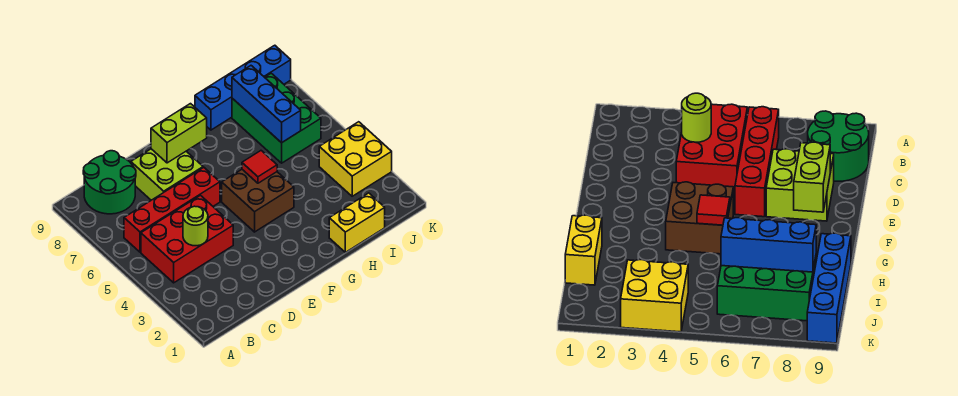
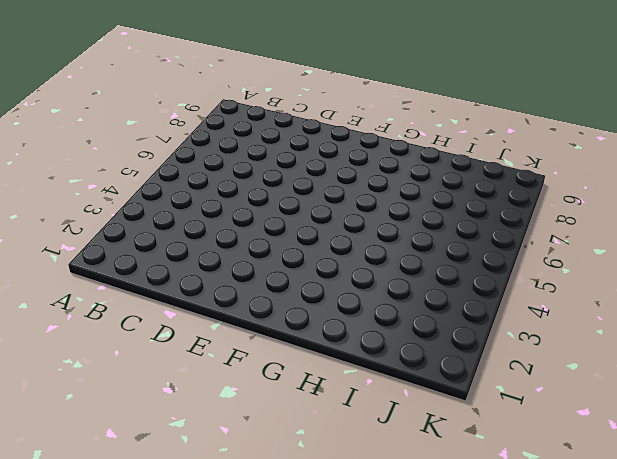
none -> red 2x3 brick [141,196,233,283]
none -> red 1x4 brick [124,168,220,252]
none -> green 2x2 round brick [83,151,136,214]

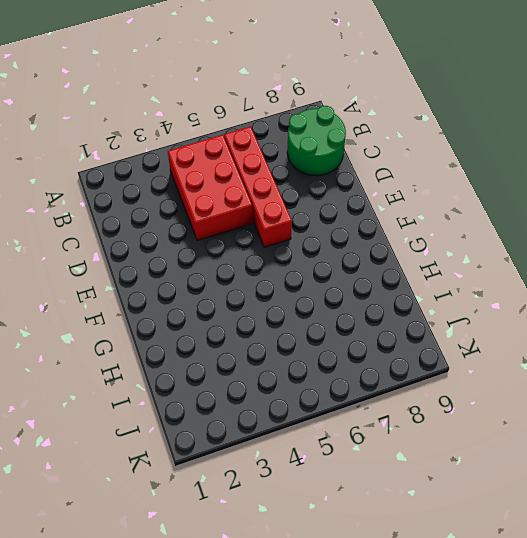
none -> lime 2x2 brick [131,149,203,200]
none -> brown 2x2 brick [222,170,294,232]
none -> yellow 1x2 brick [329,193,385,252]

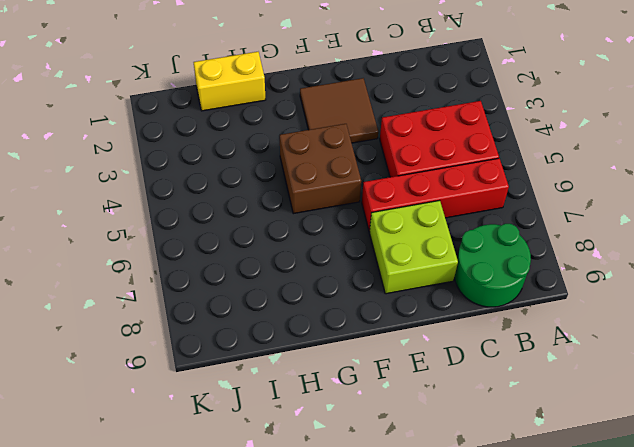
brown 2x2 tile [300,78,378,143] -> none
none -> blue 1x4 brick [195,45,291,130]
none -> green 2x3 brick [232,73,321,163]
none -> yellow 2x2 brick [319,122,392,196]

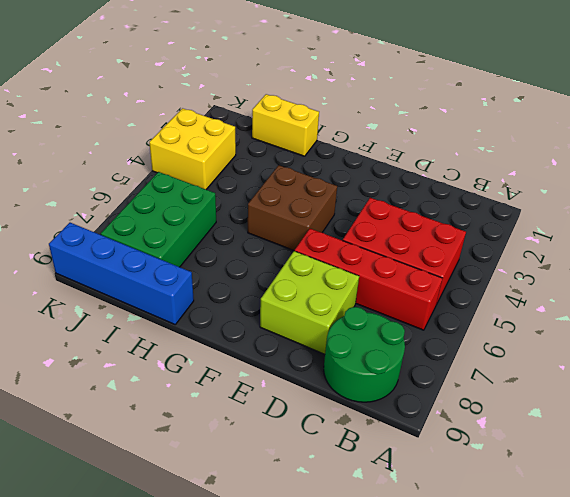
none -> lime 1x1 round brick [183,206,208,246]
none -> lime 1x2 brick [151,104,207,163]
none -> red 1x1 tile [242,151,277,183]

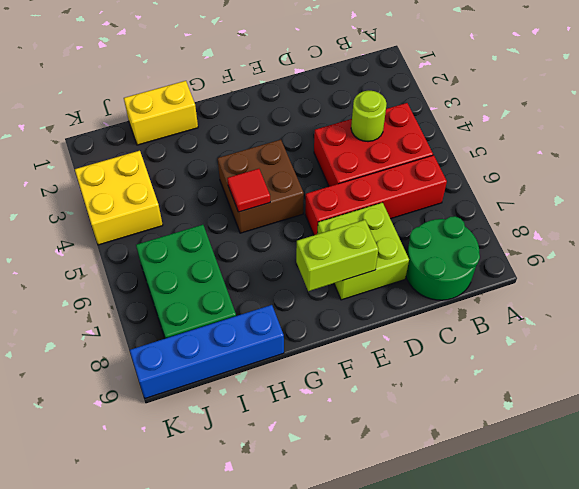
none -> blue 1x3 brick [232,66,301,143]

